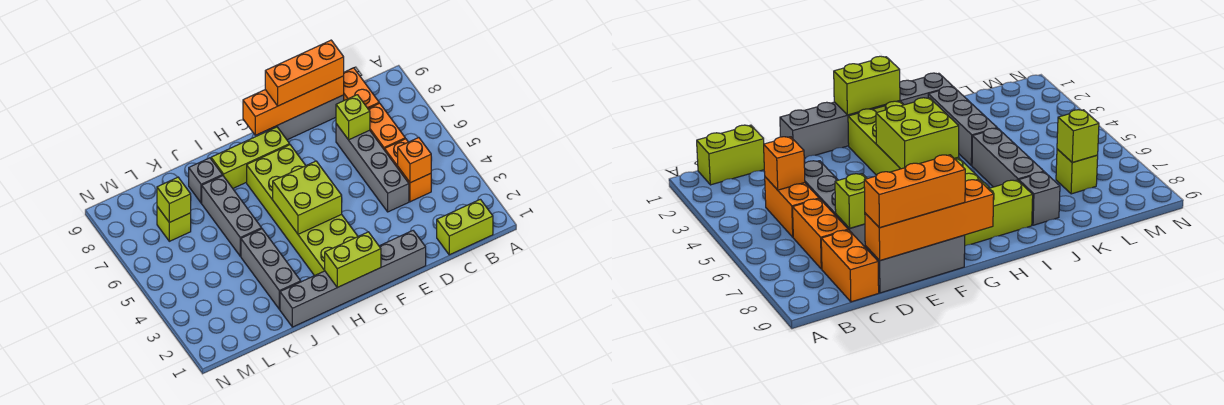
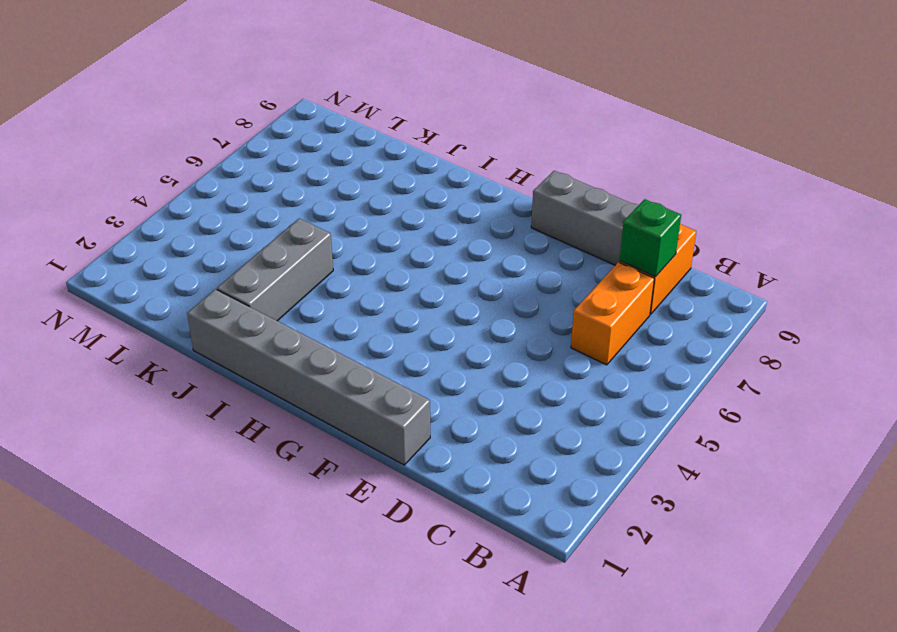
green 1x1 brick [619,199,681,276] -> none
none -> lime 1x2 brick [437,199,493,255]
none -> orange 1x2 brick [385,139,431,202]
none -> grey 1x4 brick [336,124,409,212]

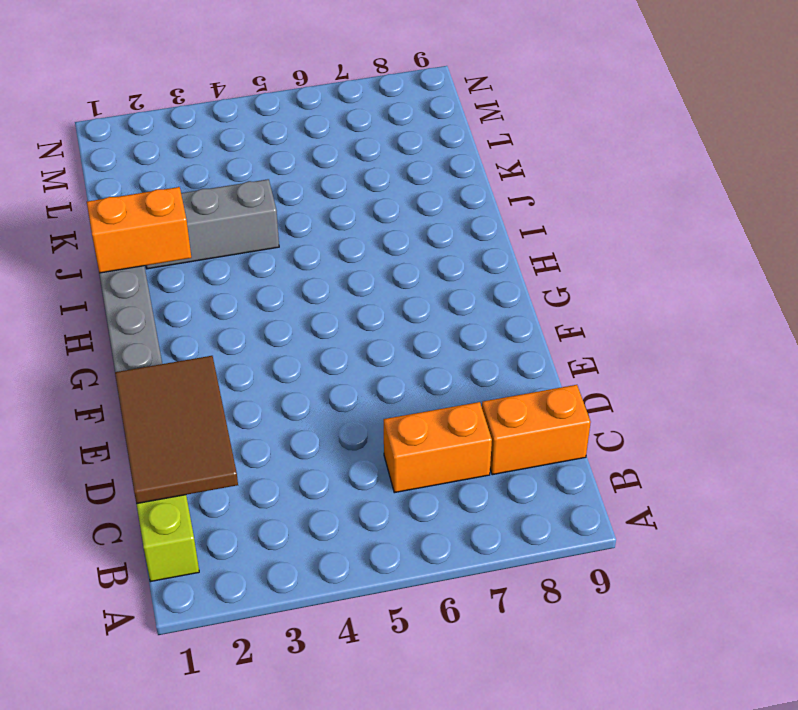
brown 2x3 tile [115,356,238,504] -> none
orange 1x2 brick [87,187,191,273] -> orange 1x2 brick moved to [385,139,431,202]
none -> grey 1x4 brick [336,124,409,212]
none -> grey 1x3 brick [268,95,344,140]
none -> lime 2x6 brick [247,145,358,276]

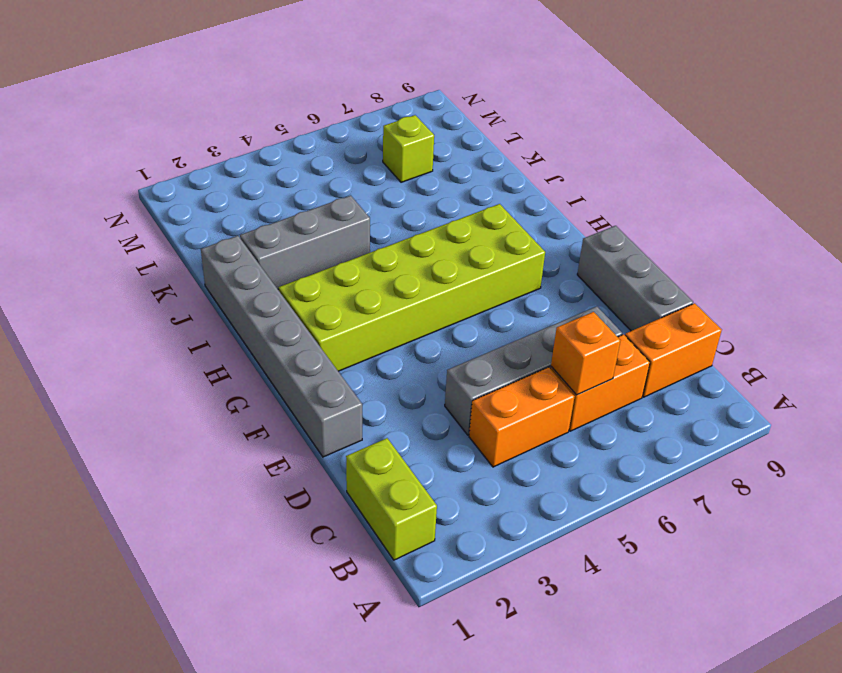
orange 1x1 brick [551,312,621,395] -> orange 1x1 brick moved to [398,138,431,183]
none -> lime 1x3 brick [211,127,290,188]
none -> grey 1x3 brick [202,176,262,256]
none -> grey 1x1 brick [189,158,222,203]

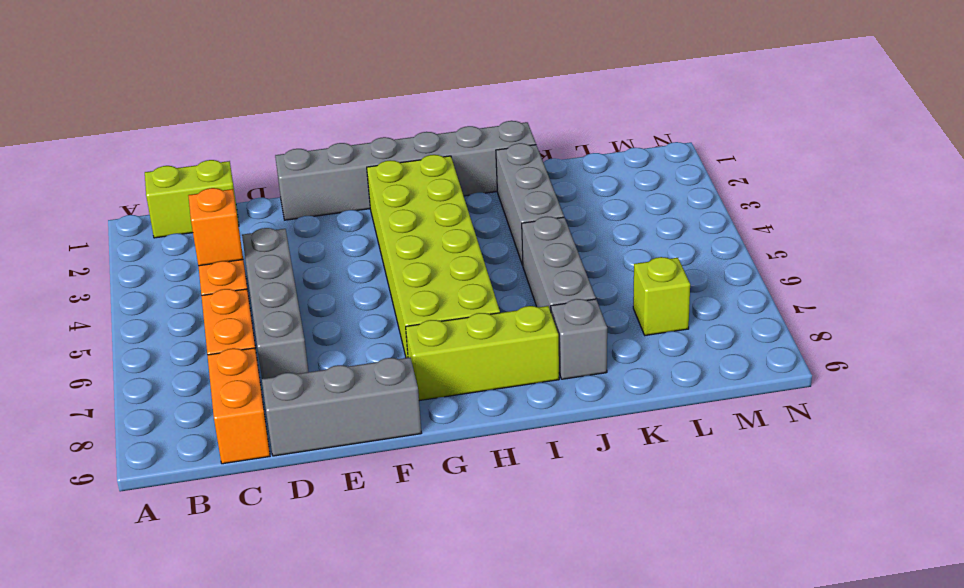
none -> lime 1x1 brick [336,95,370,140]
none -> orange 1x4 brick [243,76,344,135]
none -> lime 1x2 brick [325,232,381,287]

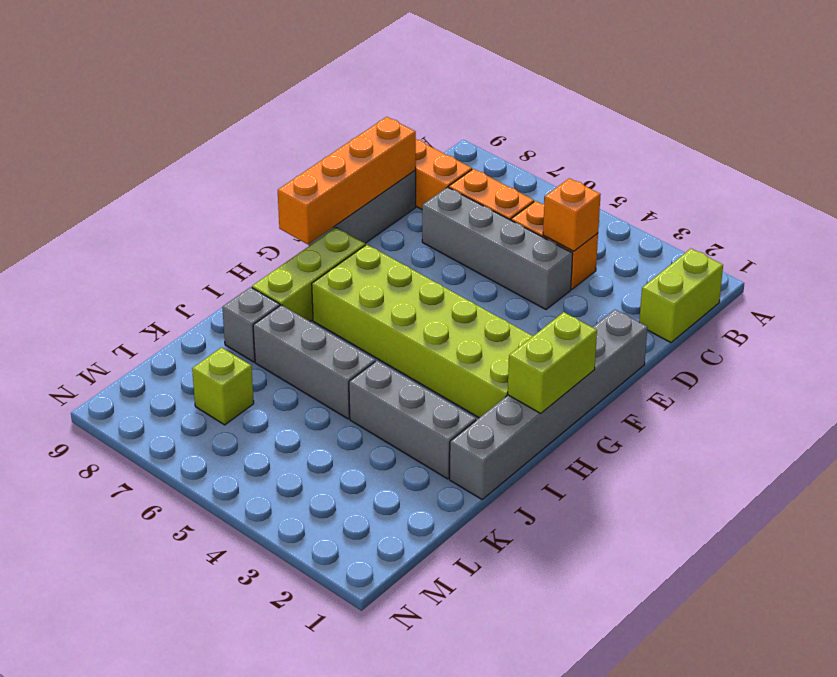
none -> lime 1x1 brick [336,95,370,140]
none -> lime 2x2 brick [273,161,342,234]
none -> lime 1x1 brick [157,177,191,223]

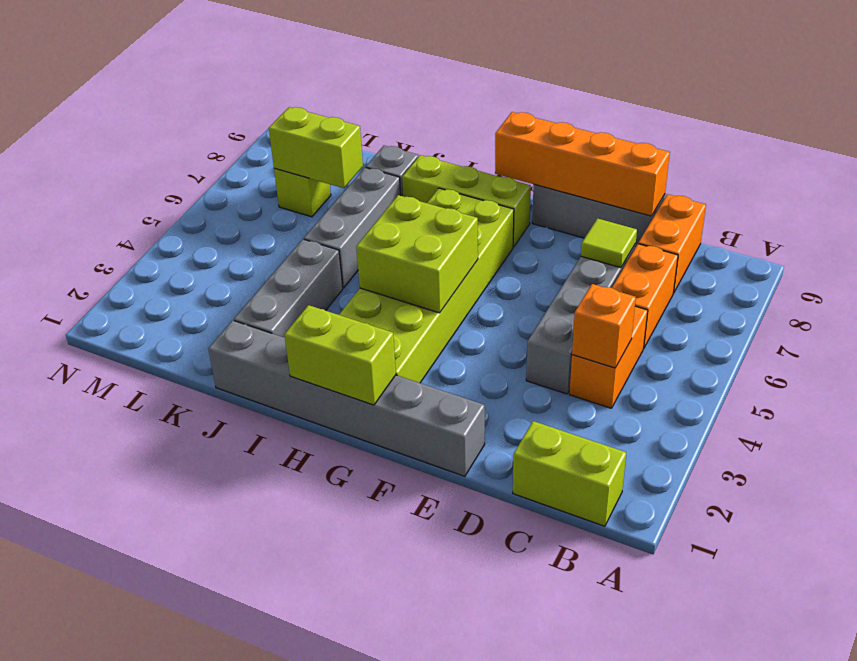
lime 1x1 tile [581,218,637,268] -> lime 1x1 brick [336,95,370,140]
lime 1x2 brick [269,107,363,188] -> lime 1x1 brick [157,177,191,223]
none -> orange 1x3 brick [265,40,344,106]

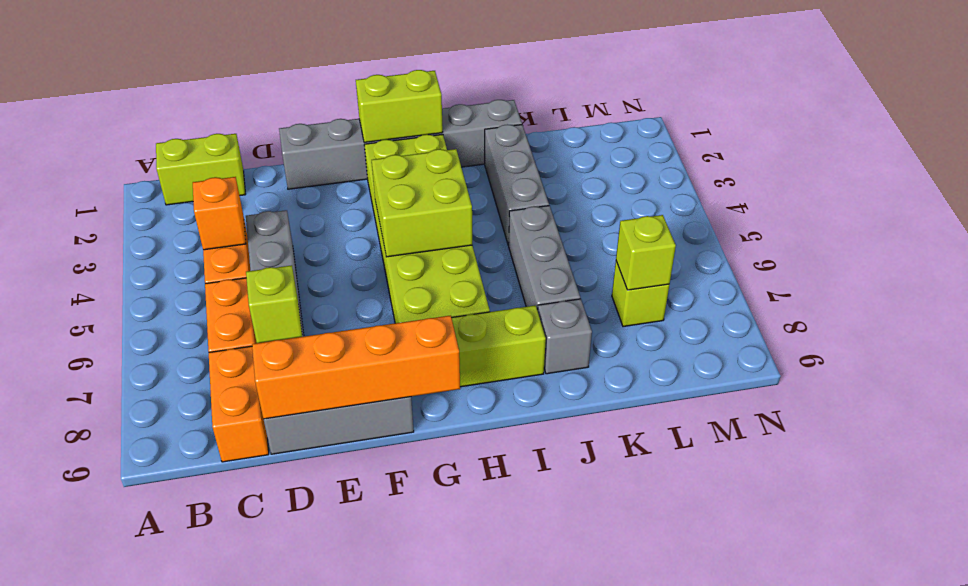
none -> orange 1x3 brick [265,40,344,106]

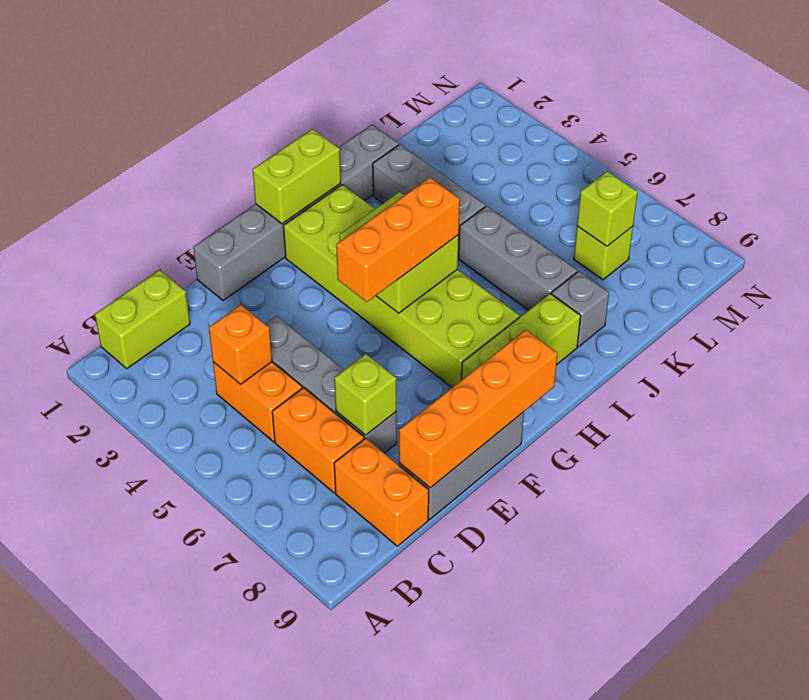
orange 1x3 brick [336,178,460,302] -> orange 1x3 brick moved to [265,40,344,106]

